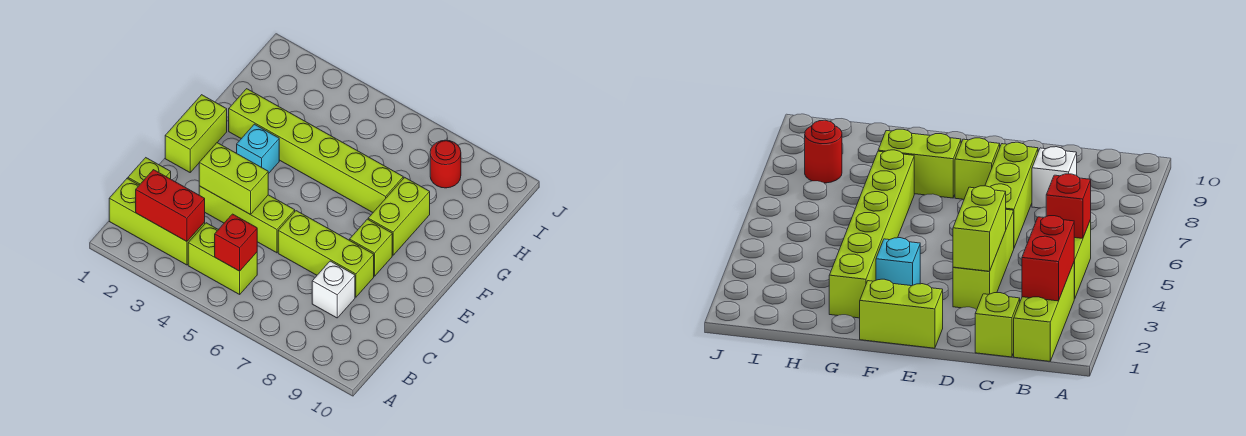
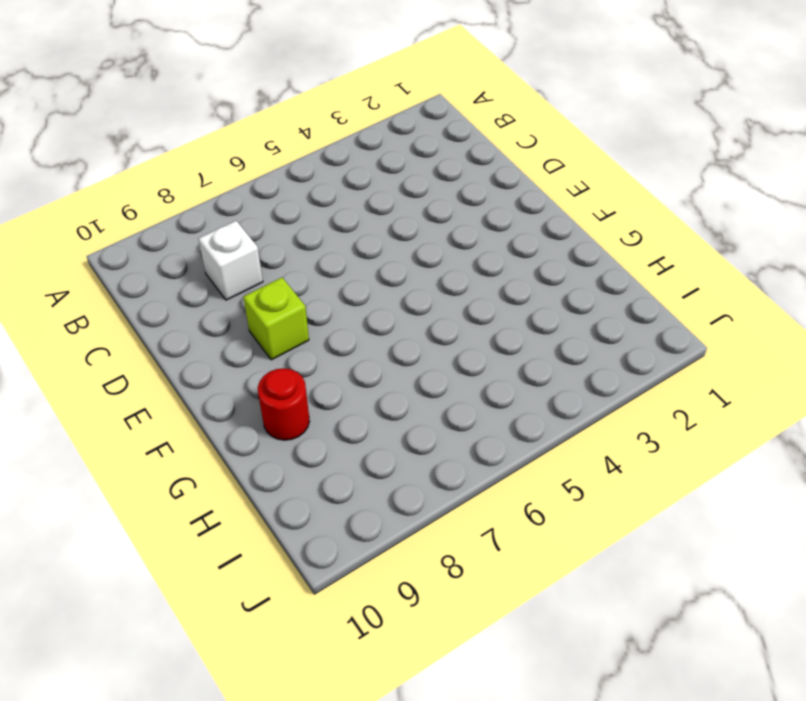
red 1x1 round brick [258,368,310,440] -> red 1x1 round brick moved to [430,140,461,188]
none -> lime 1x3 brick [109,179,205,265]
none -> lime 1x2 brick [188,223,257,294]
none -> lime 1x1 brick [128,158,171,185]

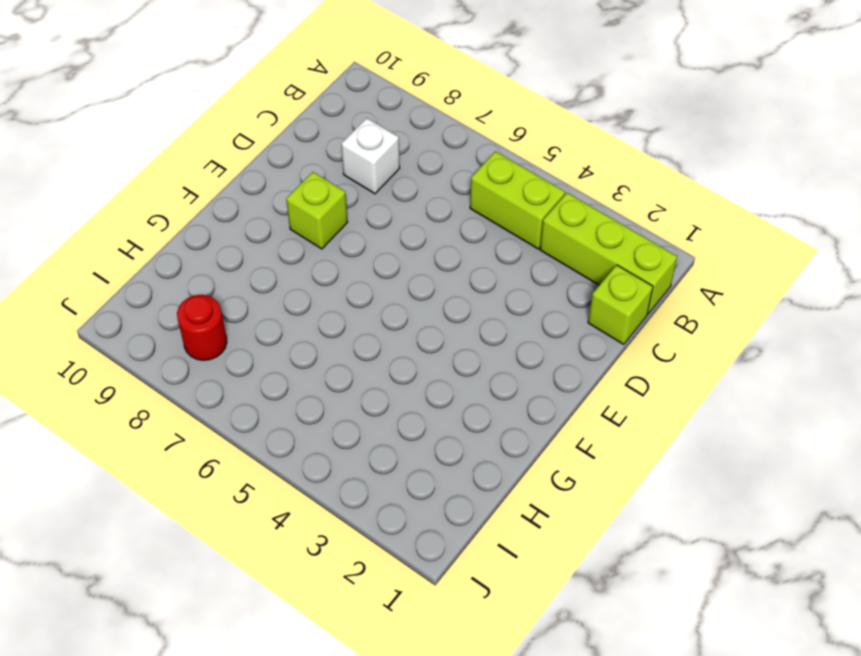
none -> lime 1x3 brick [199,186,295,253]
none -> lime 1x3 brick [278,211,374,297]
none -> lime 1x2 brick [165,95,227,172]

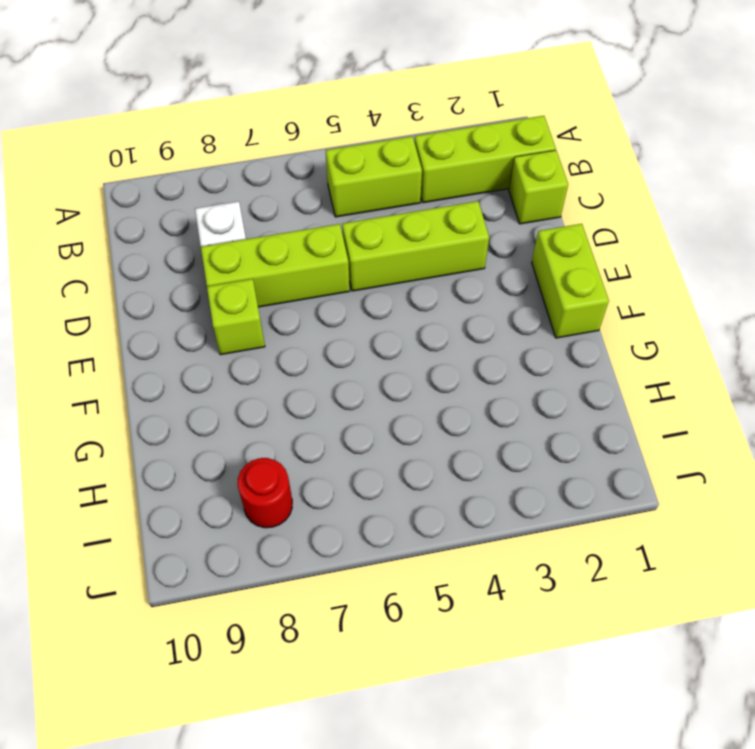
none -> cyan 1x1 brick [237,124,279,174]
none -> lime 1x2 brick [368,177,430,255]
none -> lime 1x6 brick [229,89,403,212]

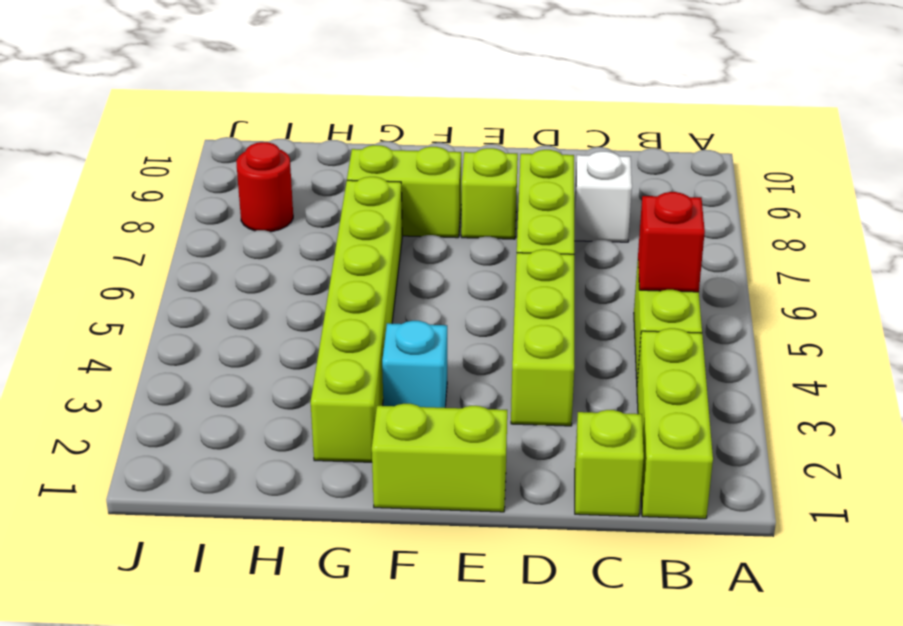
none -> red 1x2 brick [136,170,205,241]
none -> lime 1x2 brick [199,143,268,215]

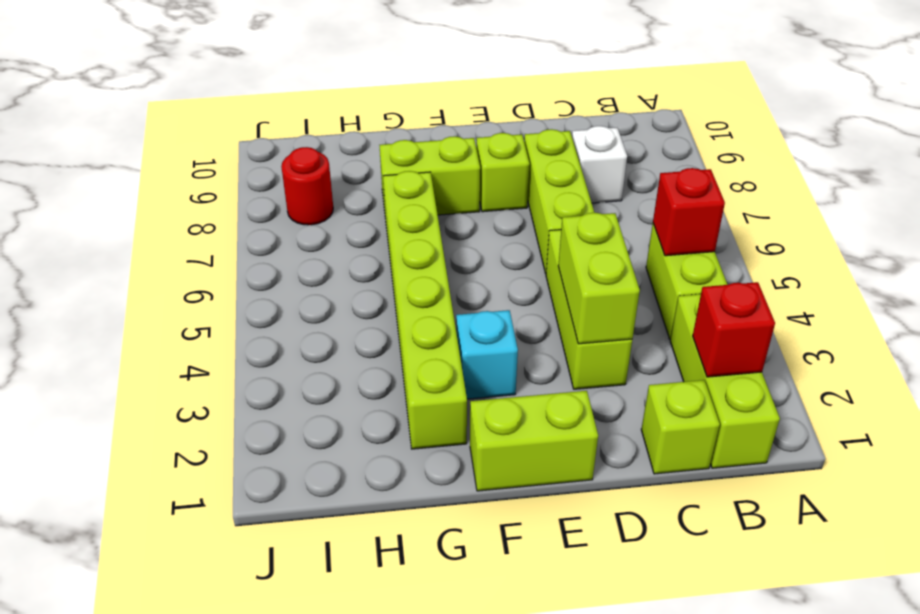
red 1x1 brick [693,282,775,377] -> red 1x2 brick [136,170,205,241]

